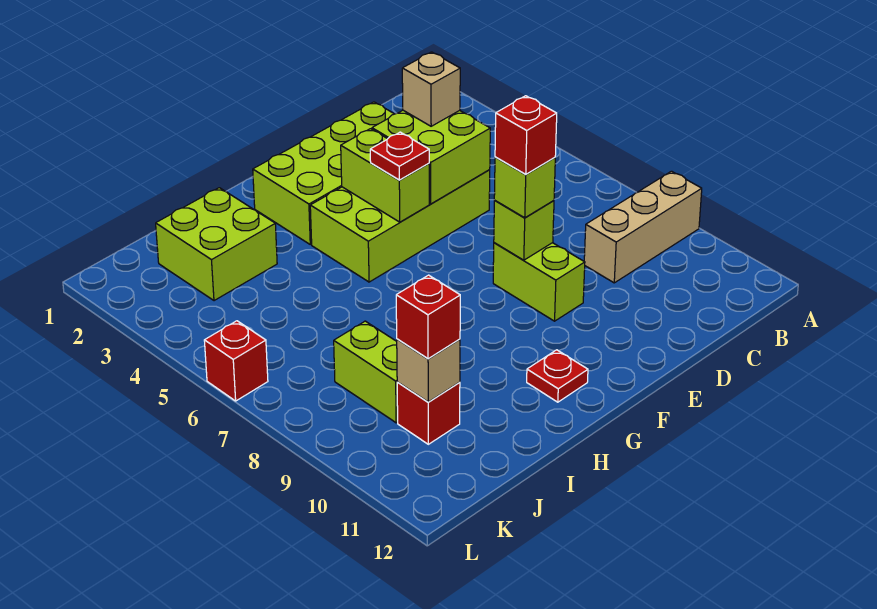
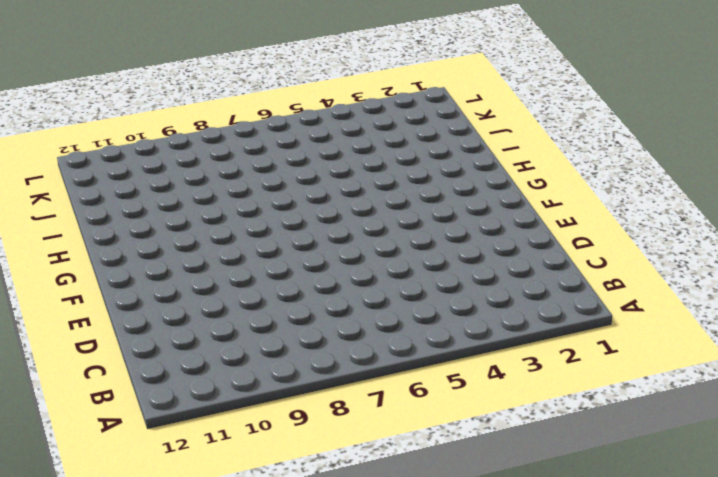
none -> tan 1x3 brick [584,171,702,283]
none -> lime 2x4 brick [253,102,394,244]
none -> lime 2x4 brick [310,170,490,282]

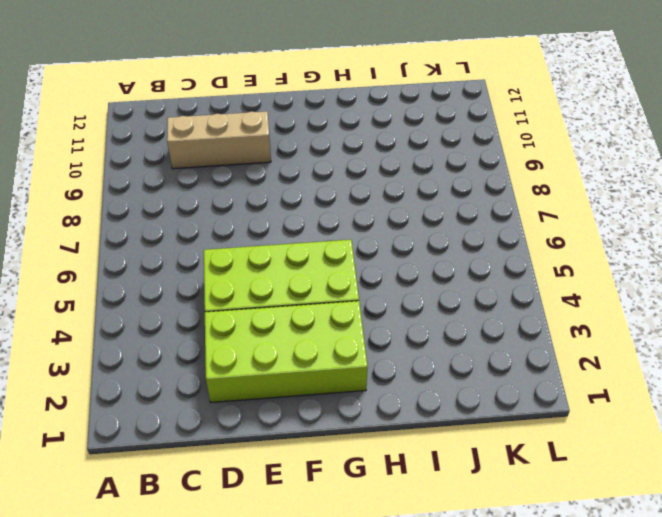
tan 1x3 brick [167,111,271,169] -> tan 1x3 brick moved to [584,171,702,283]
none -> lime 1x2 brick [493,243,585,321]
none -> red 1x1 plate [527,350,588,402]
none -> lime 2x2 brick [156,188,277,301]

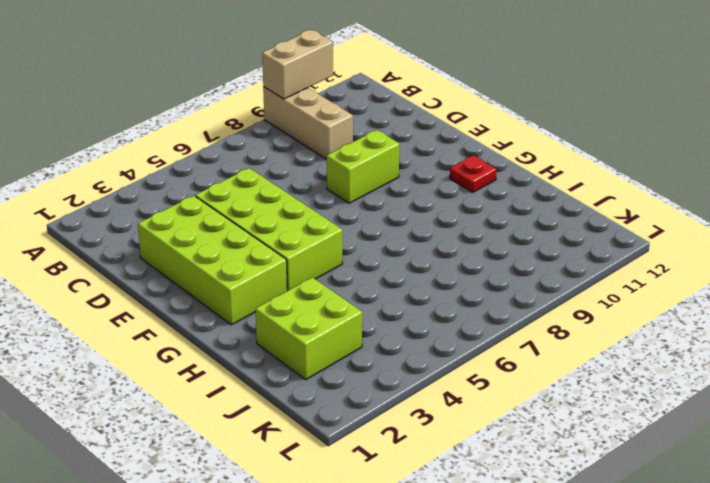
tan 1x2 brick [262,30,333,99] -> none
none -> lime 1x2 brick [334,321,398,423]
none -> red 1x1 brick [397,382,460,444]
none -> red 1x1 brick [204,321,268,401]

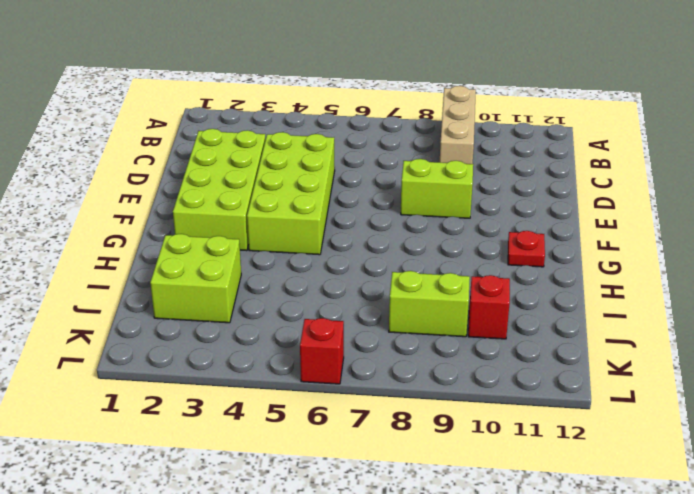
none -> lime 2x2 brick [372,110,490,204]
none -> lime 1x1 brick [494,201,554,260]
none -> lime 1x2 brick [341,129,429,222]

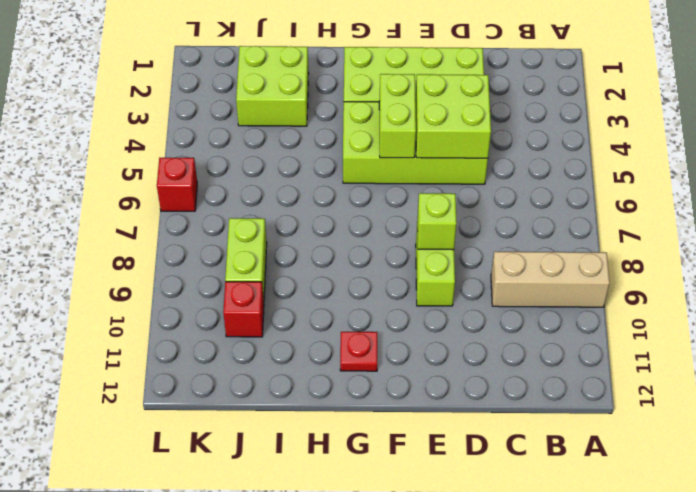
none -> tan 1x1 brick [397,339,460,402]
none -> tan 1x1 brick [402,52,460,126]
none -> lime 1x1 brick [494,157,555,218]

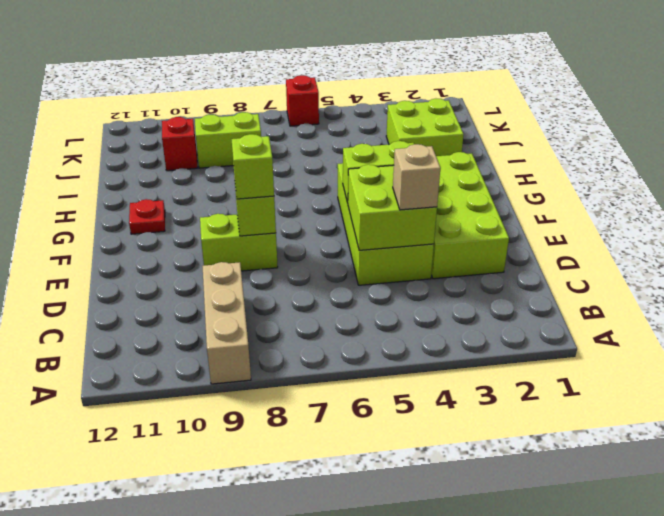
none -> tan 1x1 brick [397,339,460,402]
none -> red 1x1 plate [370,132,429,180]
none -> red 1x1 brick [396,275,460,359]

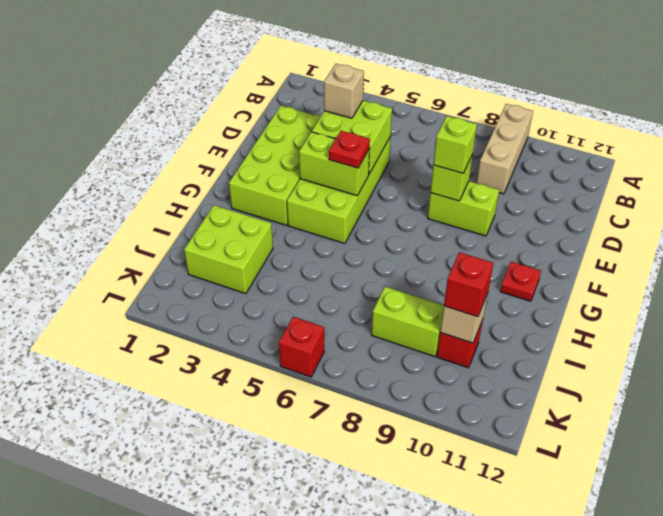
none -> red 1x1 brick [495,96,557,174]

